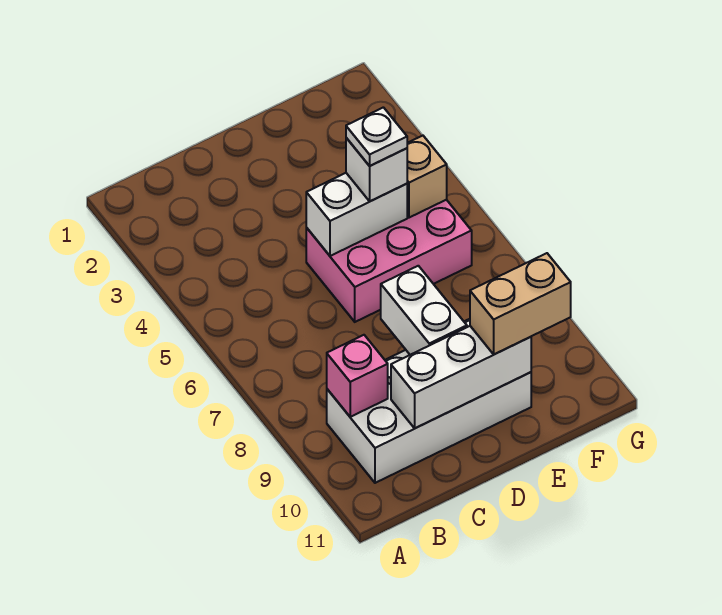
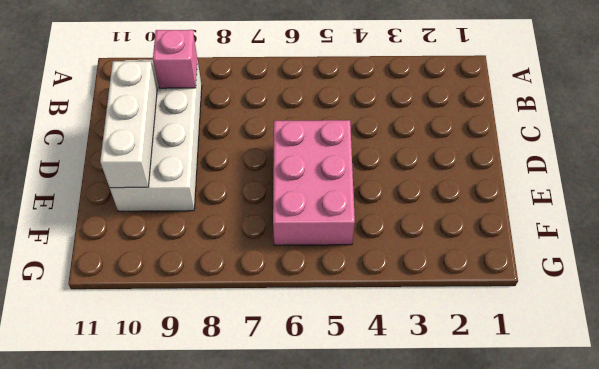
none -> white 1x2 brick [306,173,407,256]
none -> white 1x2 brick [381,266,467,355]

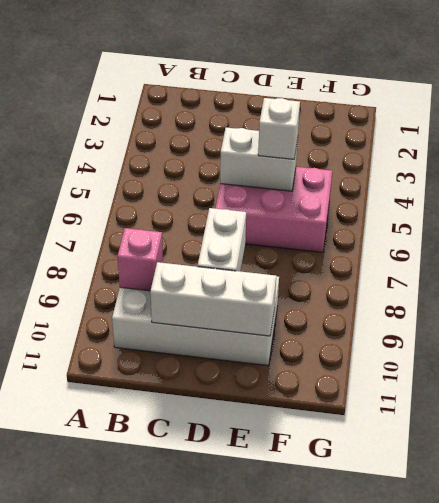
none -> tan 1x1 brick [407,135,447,218]
none -> tan 1x2 brick [470,253,571,354]

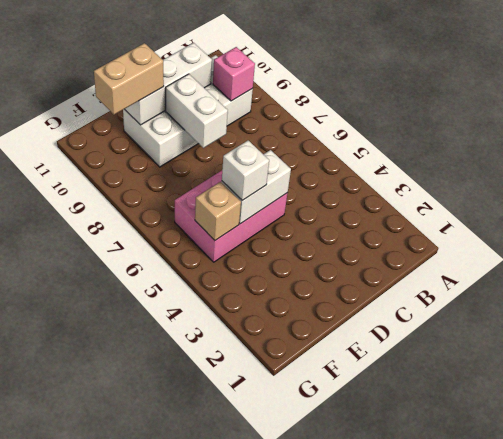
none -> white 1x1 plate [346,107,407,166]

